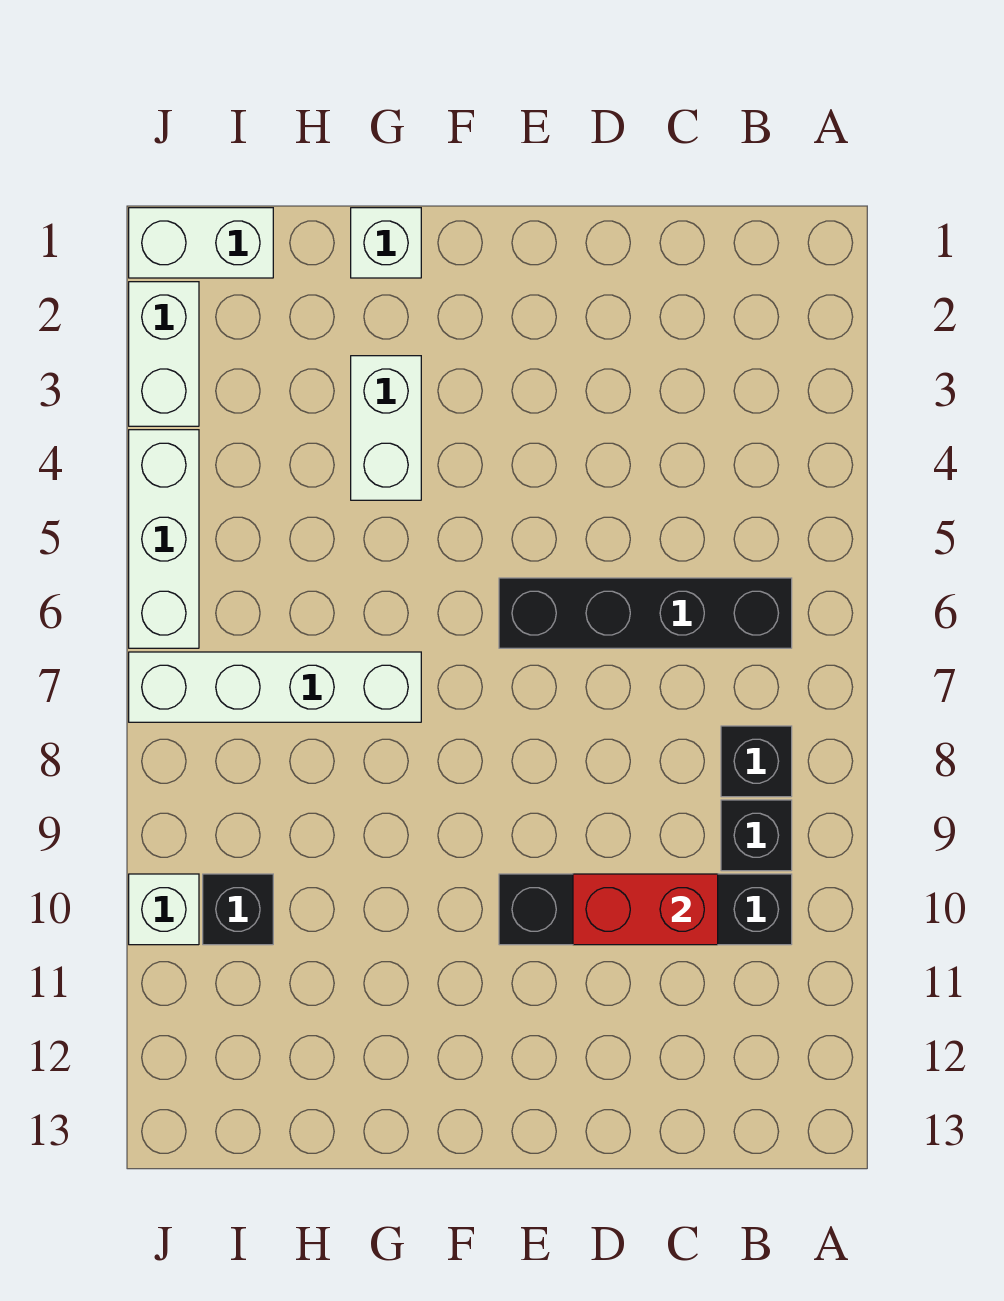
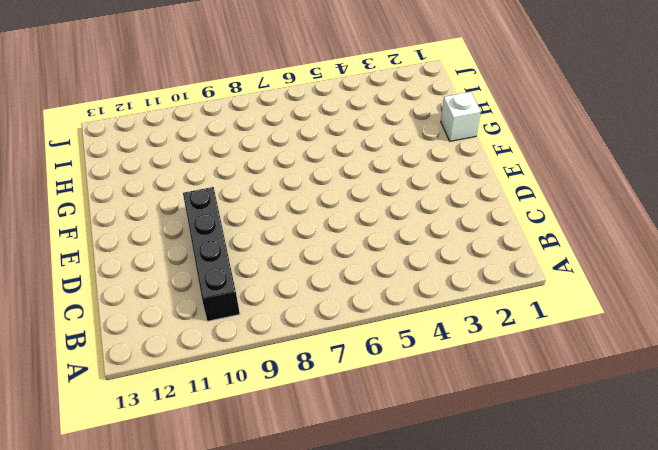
none -> black 1x4 brick [499,578,792,648]
none -> black 1x1 brick [721,726,792,797]
none -> black 1x1 brick [721,800,792,871]

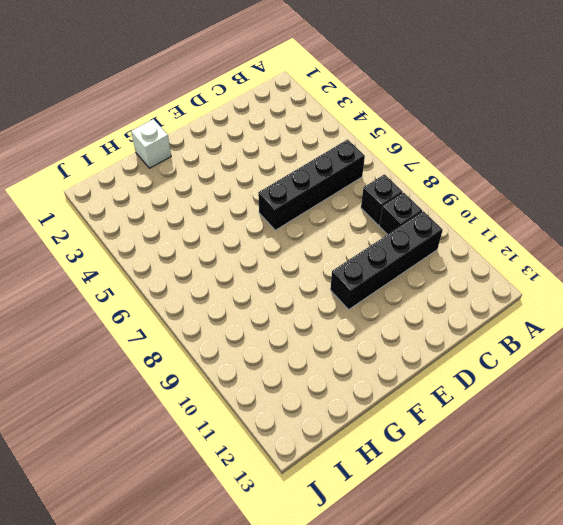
none -> white 1x2 brick [351,356,421,500]
none -> white 1x4 brick [129,652,421,722]
none -> white 1x2 brick [129,208,273,278]

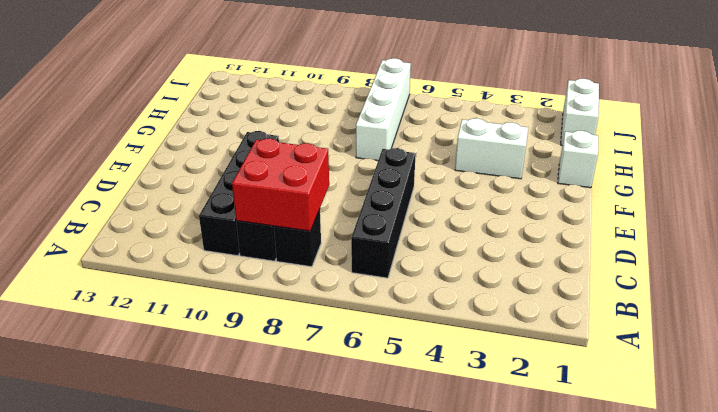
red 2x2 brick [232,139,329,231] -> none
none -> black 1x1 brick [203,874,273,945]
none -> white 1x2 brick [129,282,199,426]
none -> white 1x3 brick [129,430,199,648]

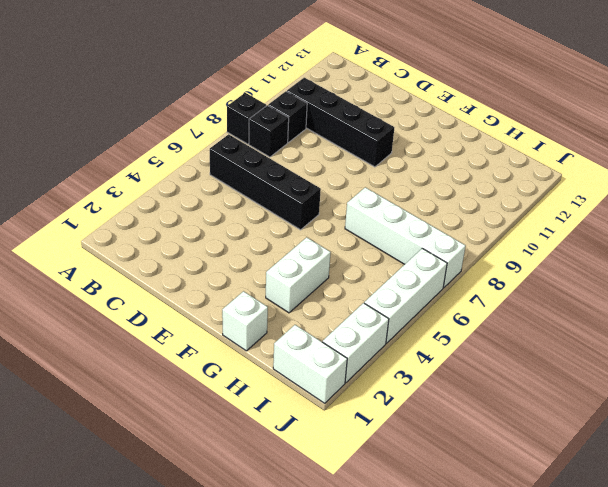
black 1x1 brick [227,93,266,144] -> black 1x1 brick moved to [203,874,273,945]
none -> white 1x1 brick [129,874,199,945]
none -> red 1x2 brick [573,874,718,945]

